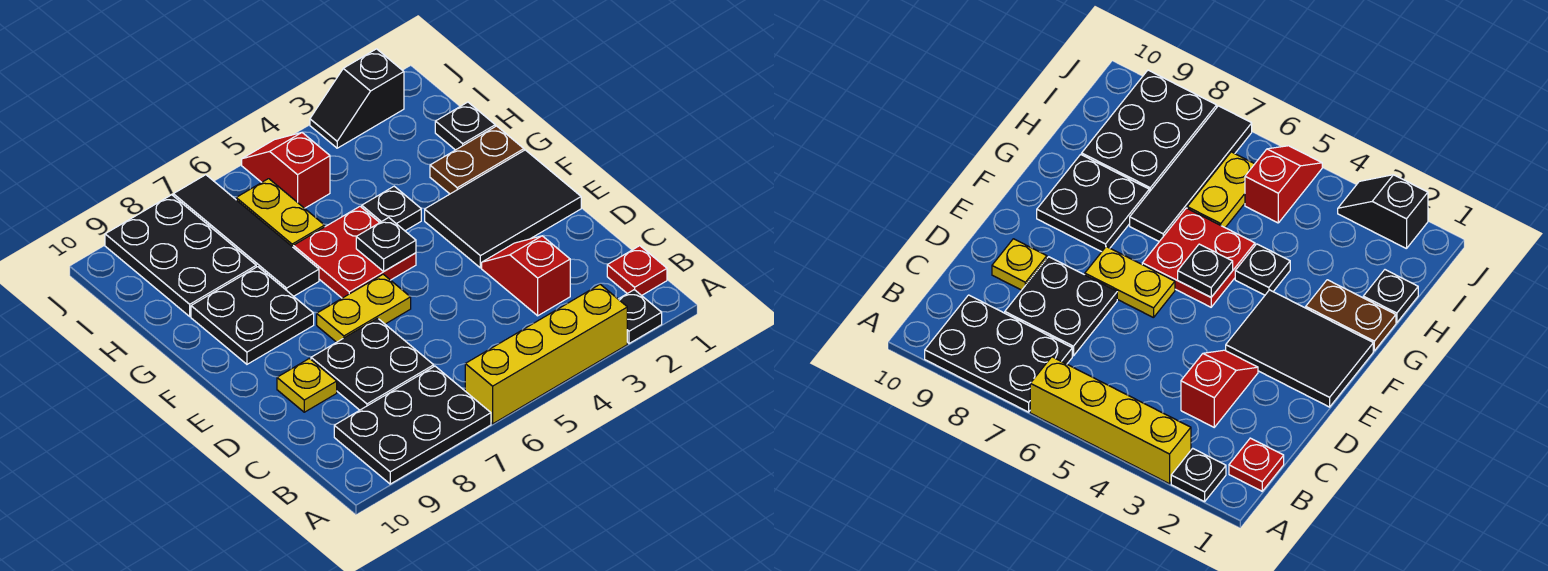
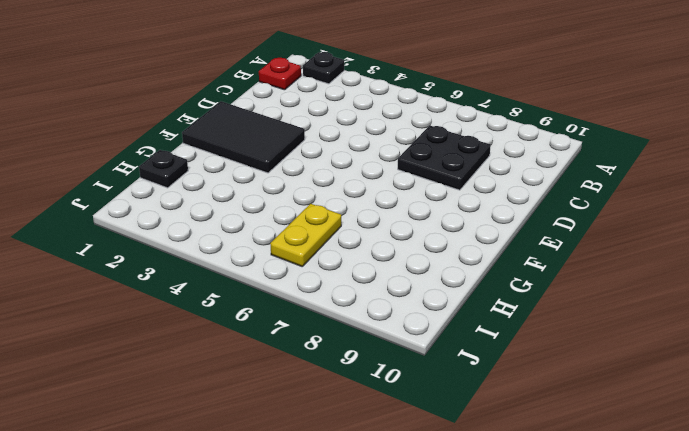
none -> yellow 1x4 brick [465,284,627,424]
none -> black 2x3 plate [334,366,491,484]
none -> red 1x2 slope [482,236,570,316]

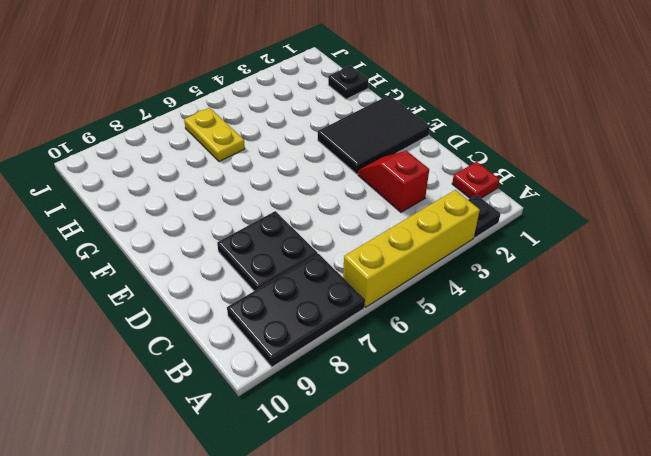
none -> yellow 1x1 plate [277,358,337,412]
none -> yellow 1x2 plate [317,274,411,342]
none -> red 2x2 plate [293,207,416,298]

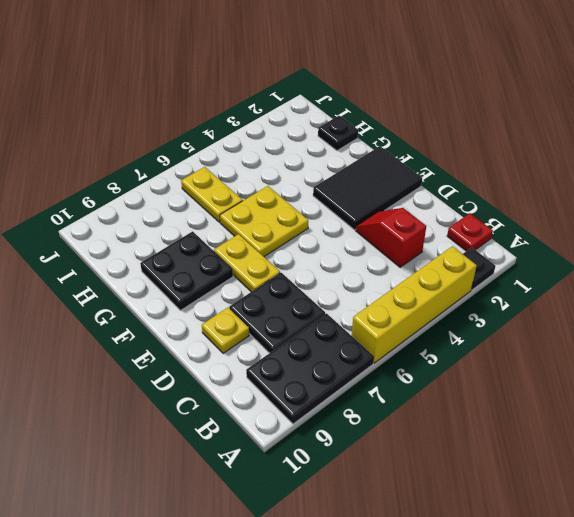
yellow 1x2 plate [214,234,280,292] -> yellow 1x2 plate turned to [317,274,411,342]
yellow 2x2 plate [220,186,308,257] -> red 2x2 plate [293,207,416,298]
none -> brown 1x2 plate [430,126,524,194]
none -> black 1x1 plate [362,186,421,231]
none -> black 1x4 tile [173,175,319,296]

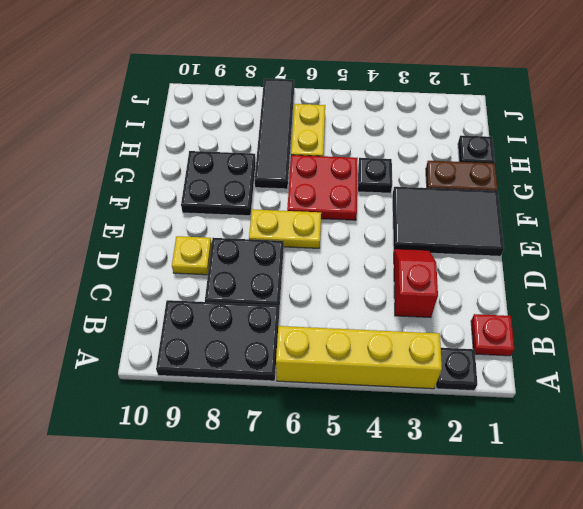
none -> black 2x3 plate [105,195,256,316]
none -> red 1x2 slope [242,133,330,208]
none -> black 1x2 slope [310,49,404,148]

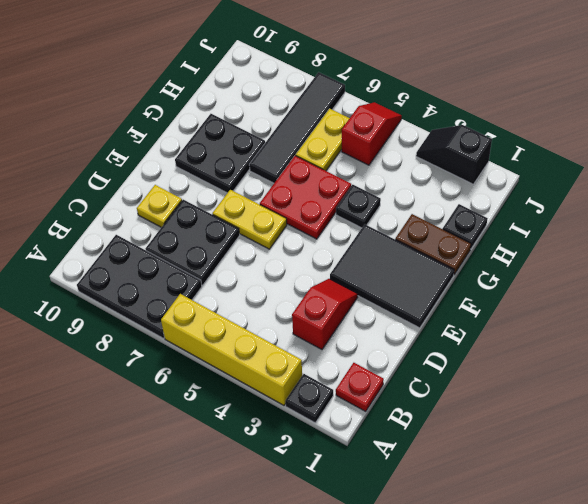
none -> black 2x3 plate [105,195,256,316]
none -> black 1x1 plate [356,218,416,271]

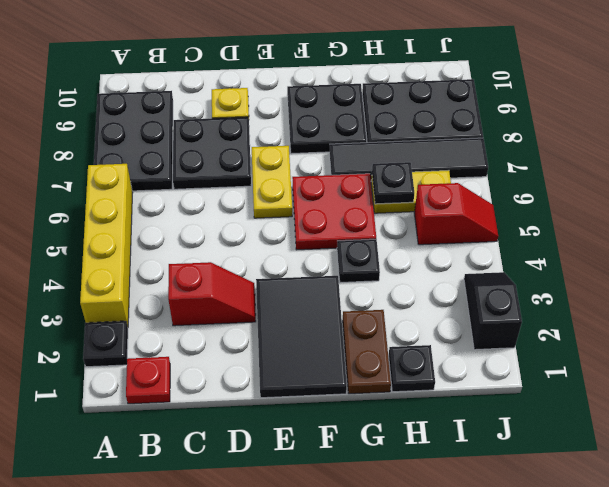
black 1x1 plate [372,162,414,204] -> black 1x1 plate moved to [356,218,416,271]

